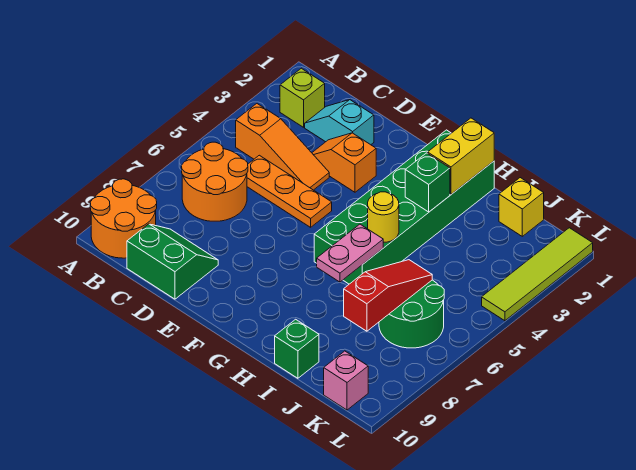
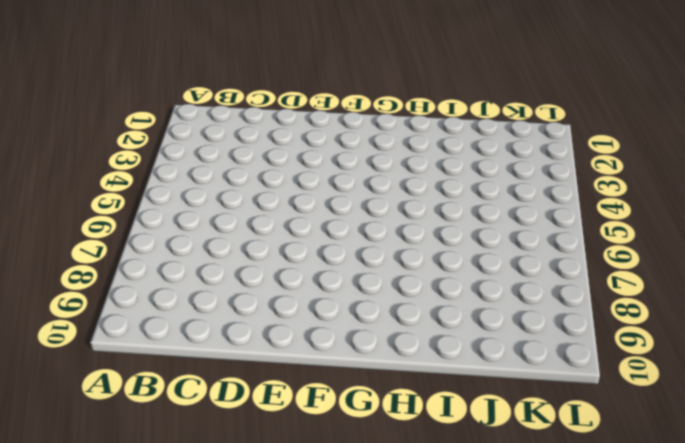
none -> orange 2x2 round brick [90,179,157,258]
none -> lime 1x1 brick [280,68,325,127]
none -> orange 1x3 slope [236,104,329,190]

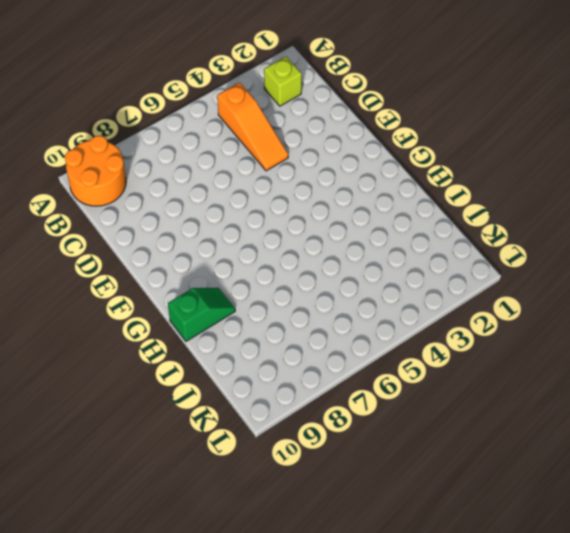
green 1x2 slope [168,288,235,341] -> none
none -> orange 2x2 round brick [182,142,248,221]
none -> cyan 1x2 slope [305,100,374,145]
none -> orange 1x3 plate [247,155,332,227]

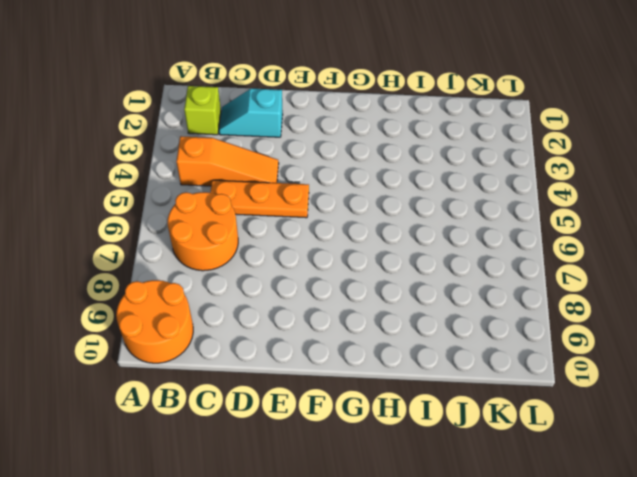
none -> green 2x2 slope [127,224,218,299]
none -> orange 1x2 slope [312,133,376,192]
none -> green 2x6 brick [314,130,494,284]

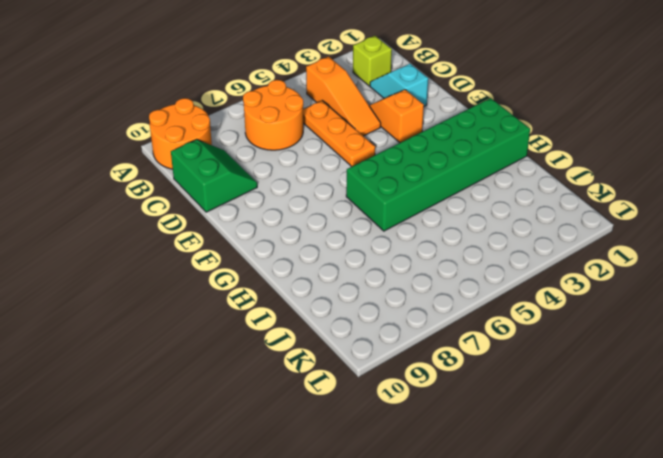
none -> green 1x1 brick [275,319,319,378]
none -> yellow 1x1 brick [499,178,544,236]
none -> green 2x2 round brick [379,280,444,348]

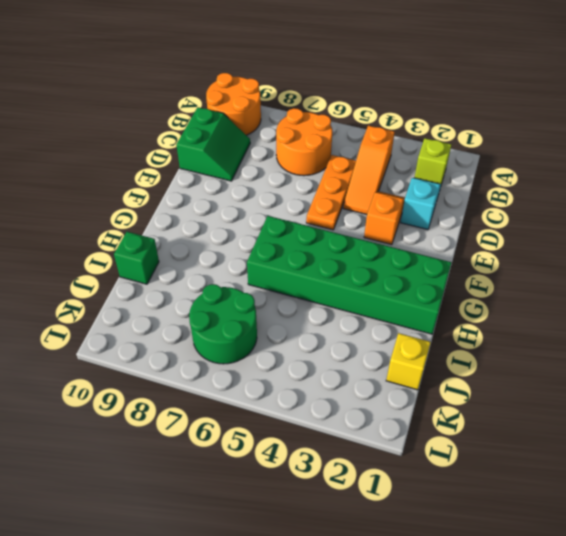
none -> pink 1x1 brick [324,351,368,410]
none -> lime 1x4 tile [482,228,593,321]
none -> yellow 1x2 brick [428,118,494,194]

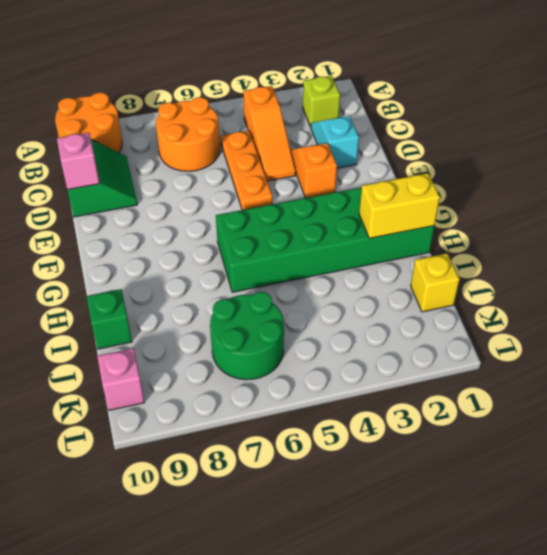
pink 1x1 brick [57,133,100,190] -> none
none -> lime 1x4 tile [482,228,593,321]
none -> green 1x1 brick [405,153,450,212]
none -> yellow 1x1 round brick [368,192,399,242]

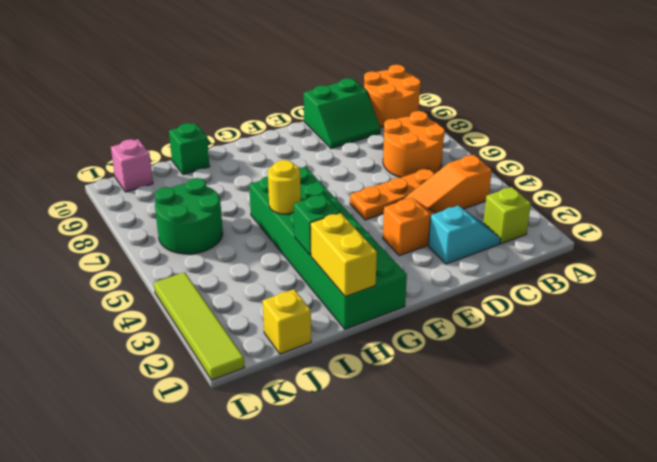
none -> pink 1x2 plate [317,224,383,282]
none -> red 1x3 slope [344,260,432,331]

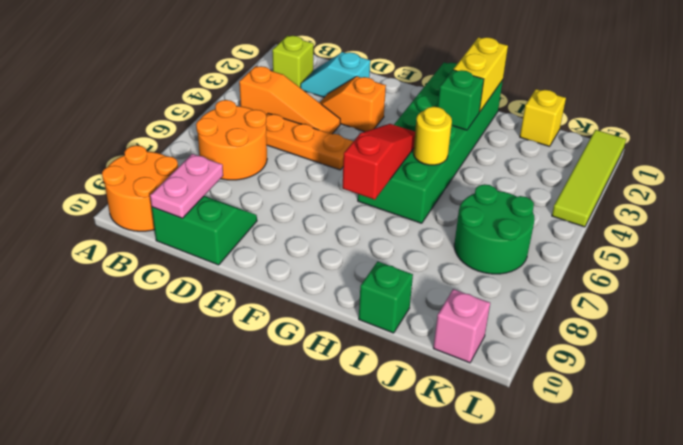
pink 1x2 plate [150,154,223,218] -> pink 1x2 plate moved to [317,224,383,282]
red 1x3 slope [343,124,415,200] -> red 1x3 slope moved to [344,260,432,331]

